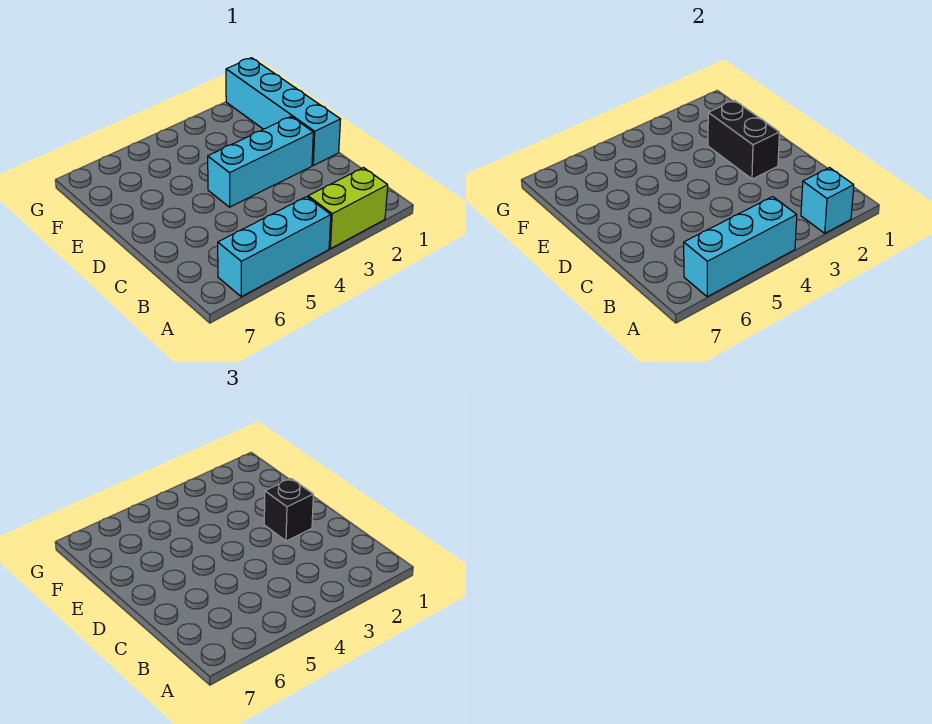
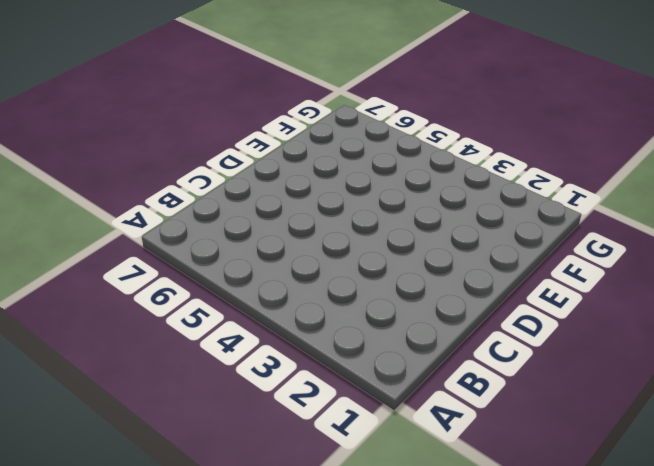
none -> lime 1x2 brick [308,168,388,249]
none -> cyan 1x3 brick [218,197,331,297]

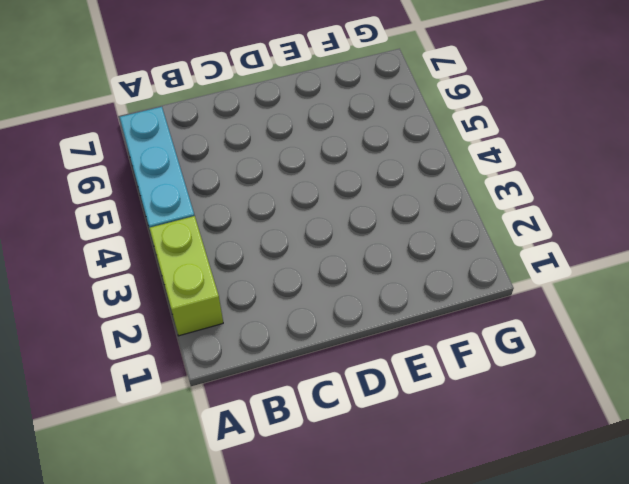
none -> cyan 1x4 brick [226,58,341,165]
none -> cyan 1x3 brick [208,117,313,207]

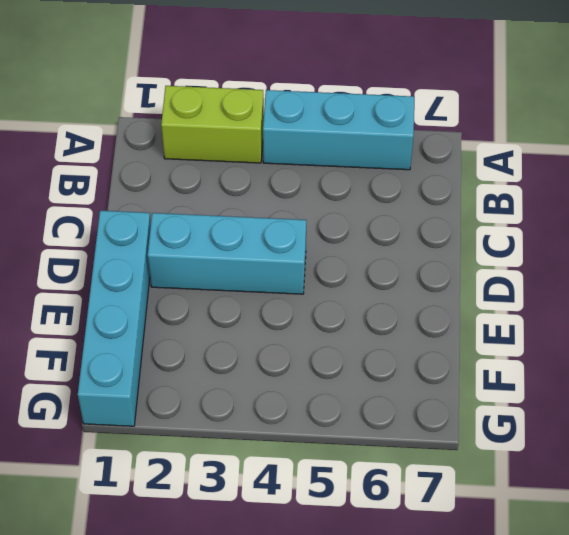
none -> cyan 1x1 brick [801,168,854,233]
none -> cyan 1x3 brick [684,197,797,297]

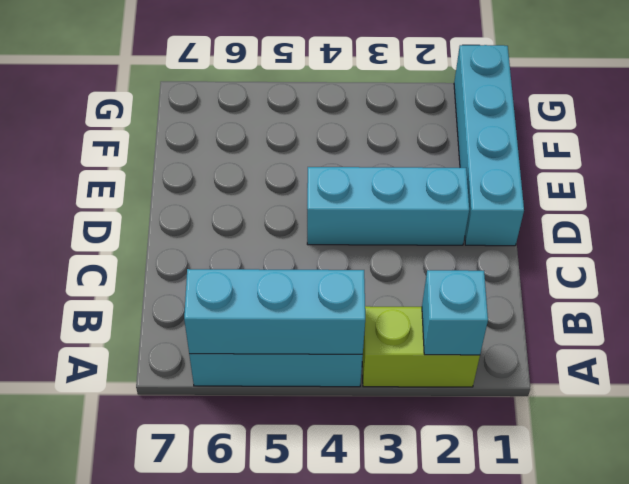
none -> black 1x2 brick [708,100,779,179]
none -> black 1x1 brick [264,479,313,541]

